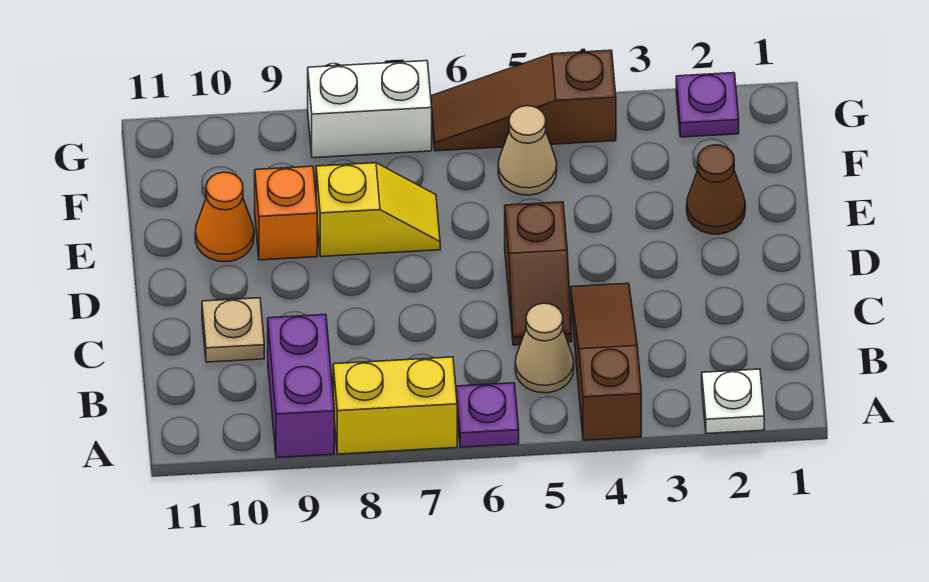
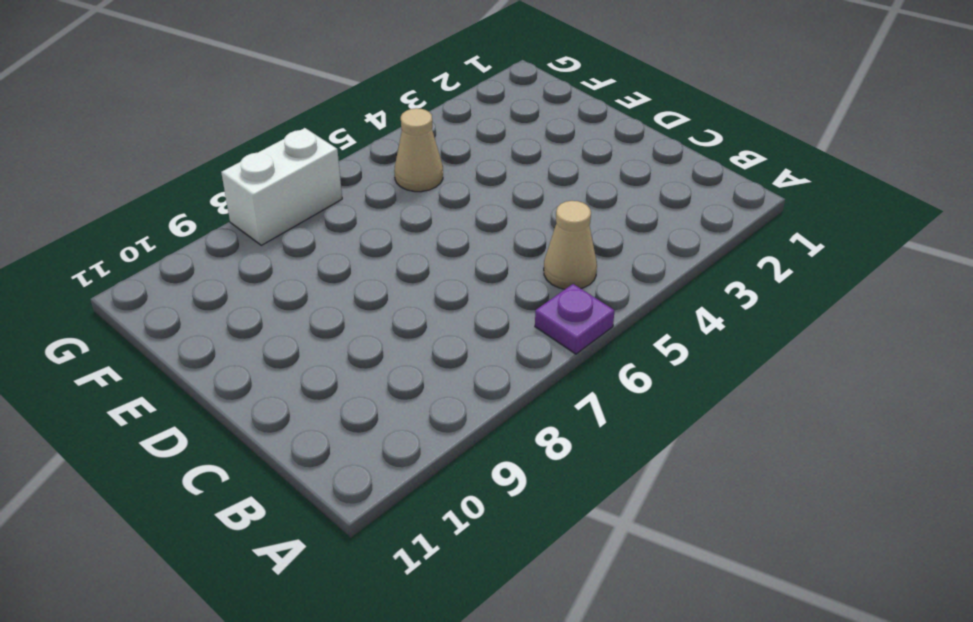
none -> white 1x1 plate [702,369,764,434]
none -> brown 1x3 slope [570,283,641,440]
none -> yellow 1x2 brick [333,357,457,454]

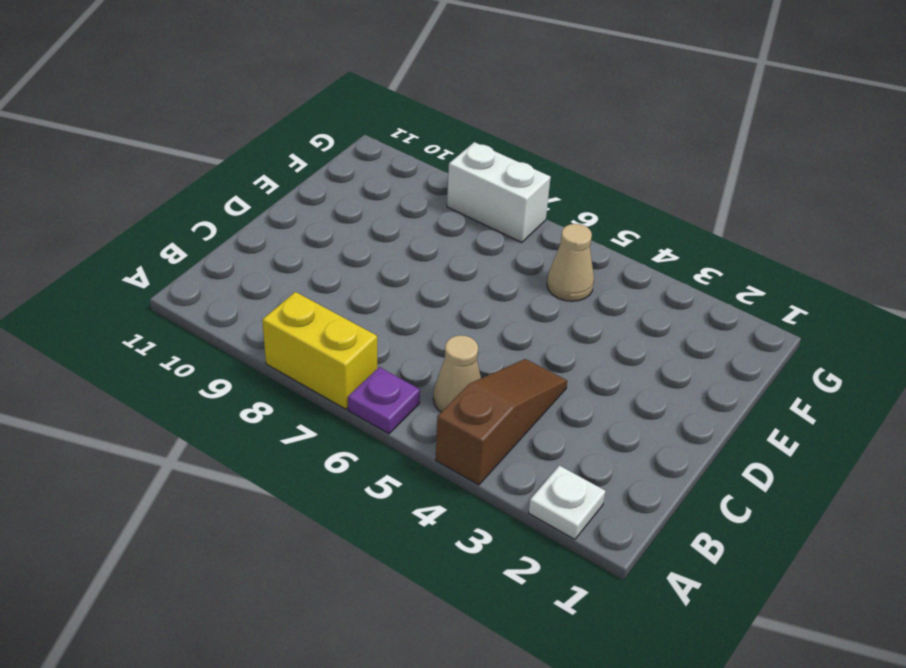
none -> purple 1x2 brick [268,315,334,458]
none -> brown 1x2 slope [505,202,572,345]
none -> tan 1x1 plate [202,298,264,362]

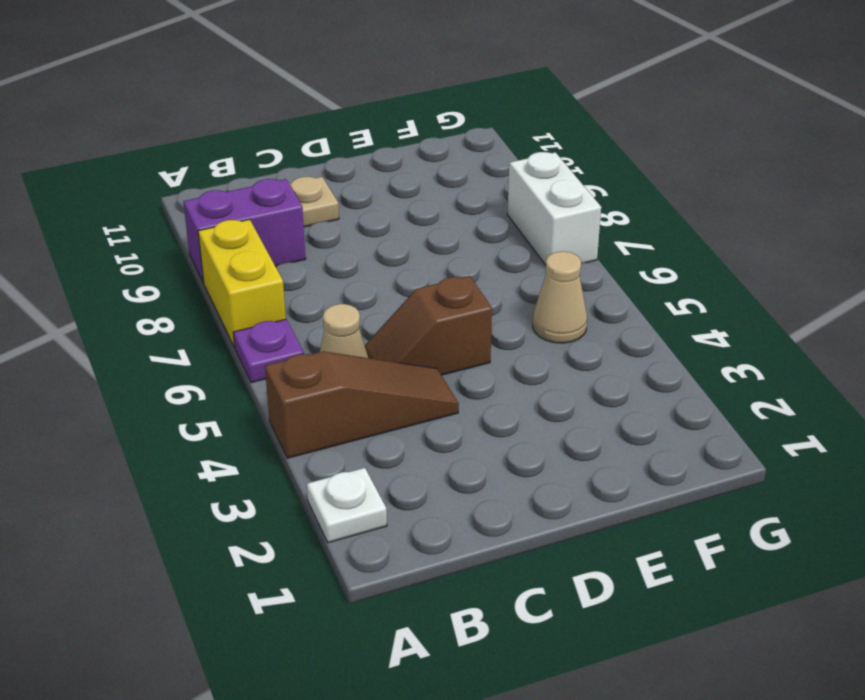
none -> brown 1x1 cone [687,145,745,234]
none -> yellow 1x2 slope [316,163,440,257]
none -> orange 1x1 brick [255,166,317,260]

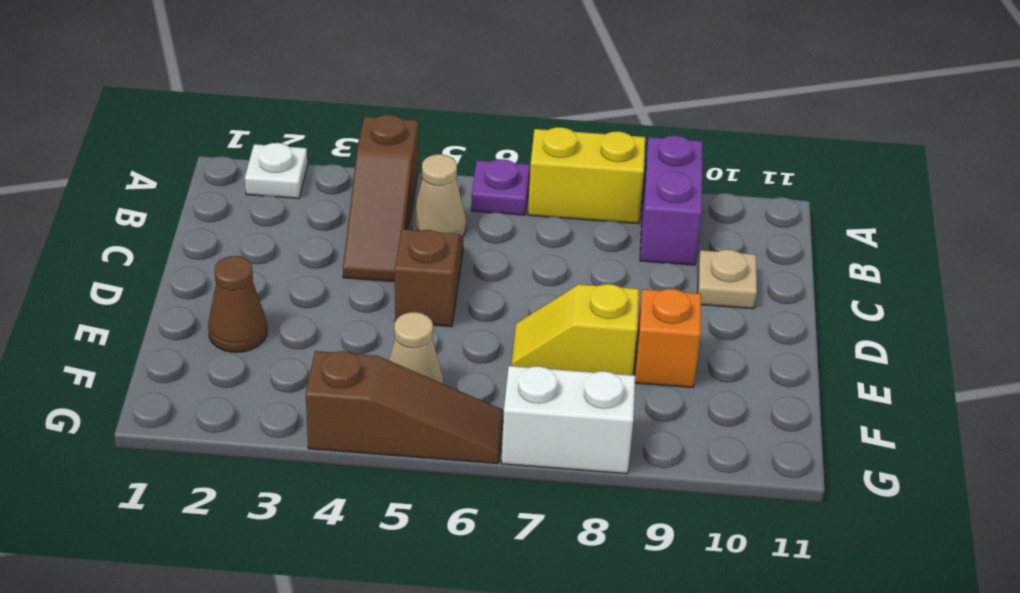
none -> orange 1x1 cone [195,172,254,262]
none -> purple 1x1 plate [676,73,739,137]

